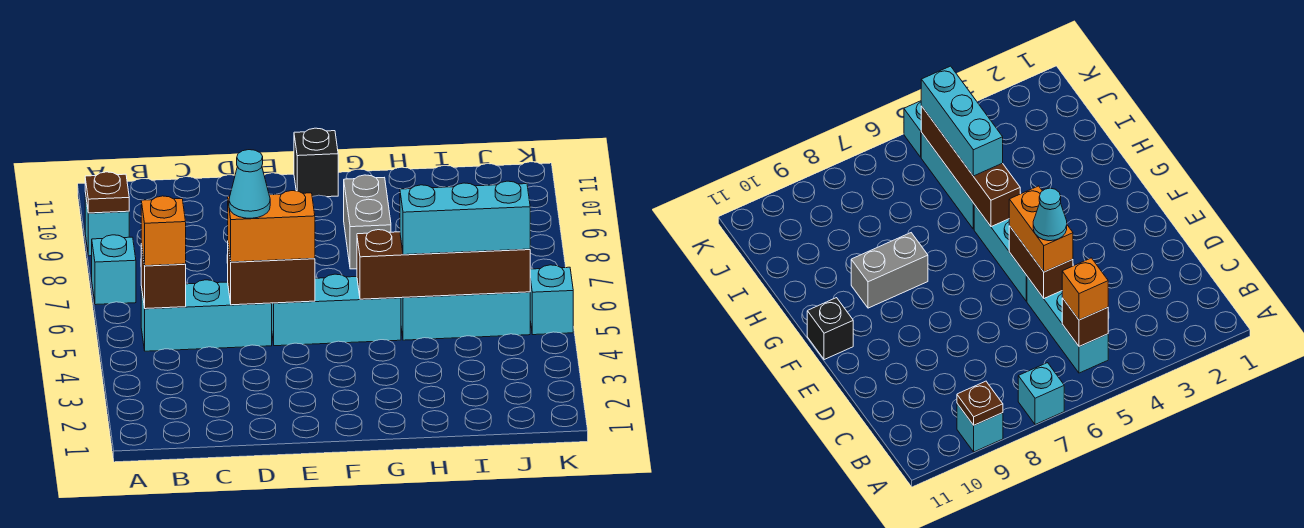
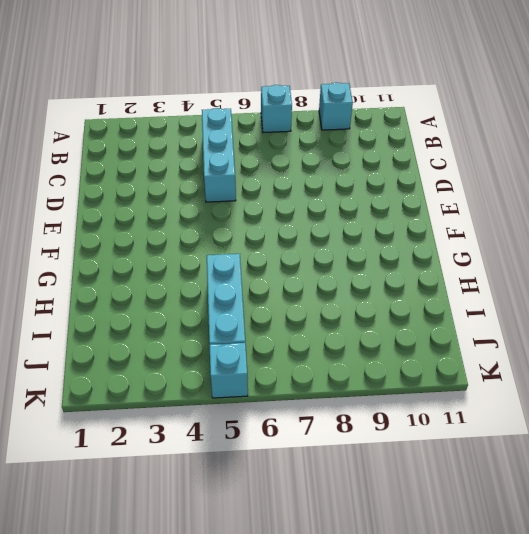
none -> cyan 1x3 brick [272,274,401,346]
none -> black 1x1 brick [294,128,338,197]
none -> grey 1x2 brick [344,175,391,269]

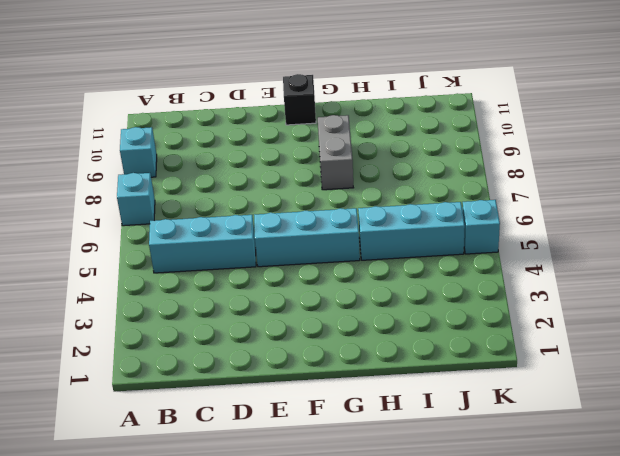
none -> brown 1x1 plate [85,172,129,213]
none -> brown 1x1 brick [141,244,186,309]
none -> brown 1x2 brick [228,246,315,305]

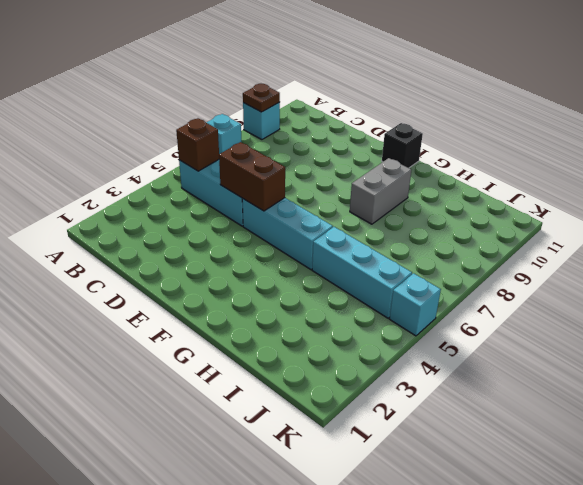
none -> brown 1x4 brick [357,230,530,299]
none -> orange 1x1 brick [141,196,186,266]
none -> orange 1x2 brick [228,191,315,262]

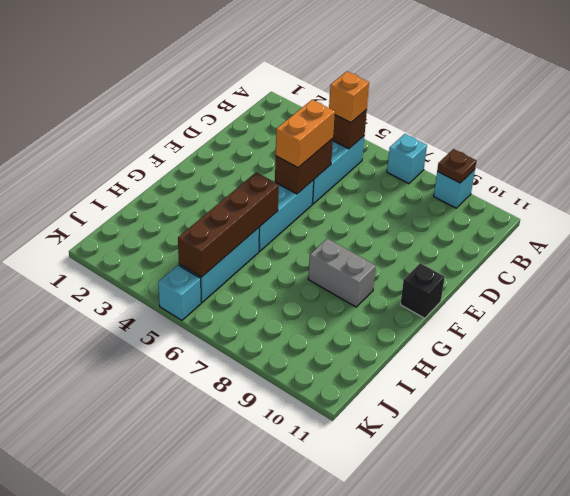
none -> cyan 1x3 brick [400,181,530,255]
none -> cyan 1x1 cone [229,150,270,218]

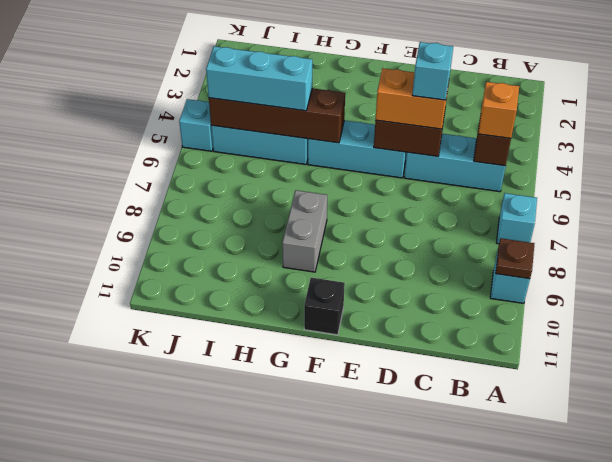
cyan 1x1 brick [412,42,453,100] -> cyan 1x1 cone [229,150,270,218]

